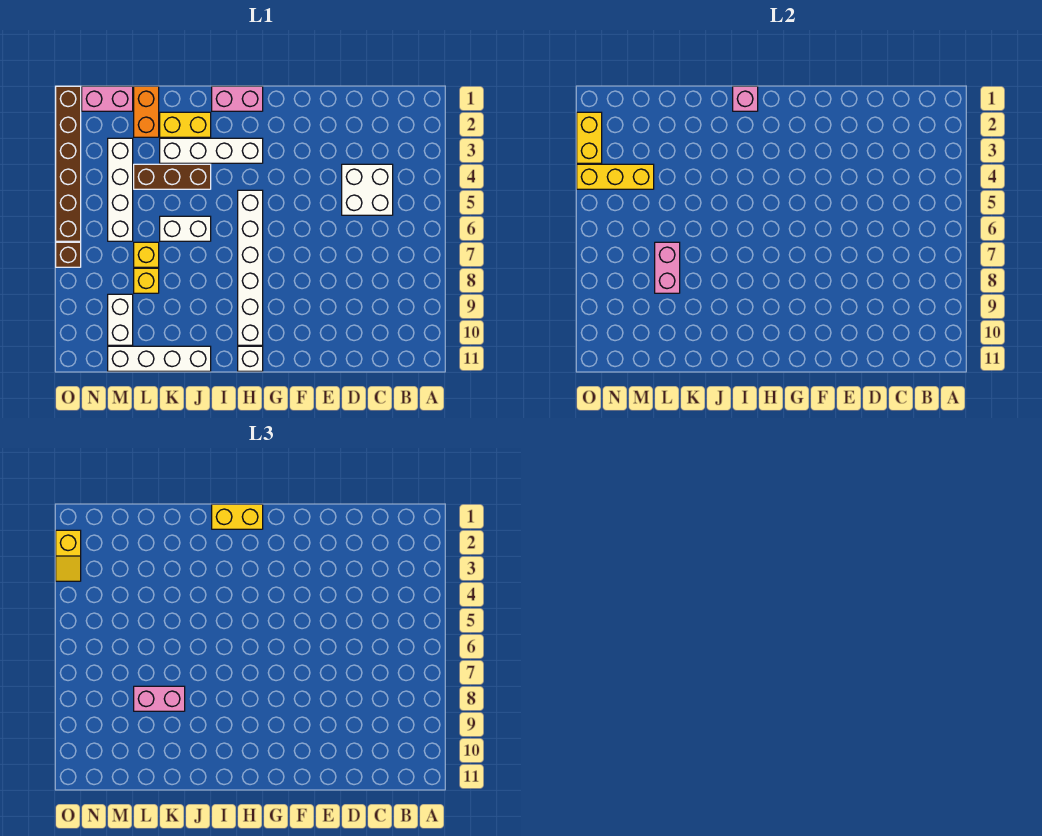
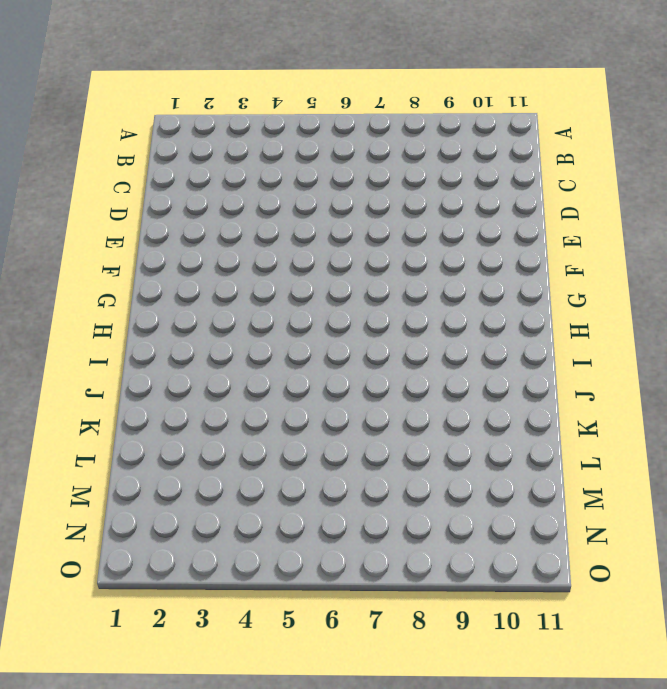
none -> white 2x2 brick [342,164,393,215]
none -> pink 1x2 brick [212,86,263,111]
none -> white 1x4 brick [160,138,263,163]

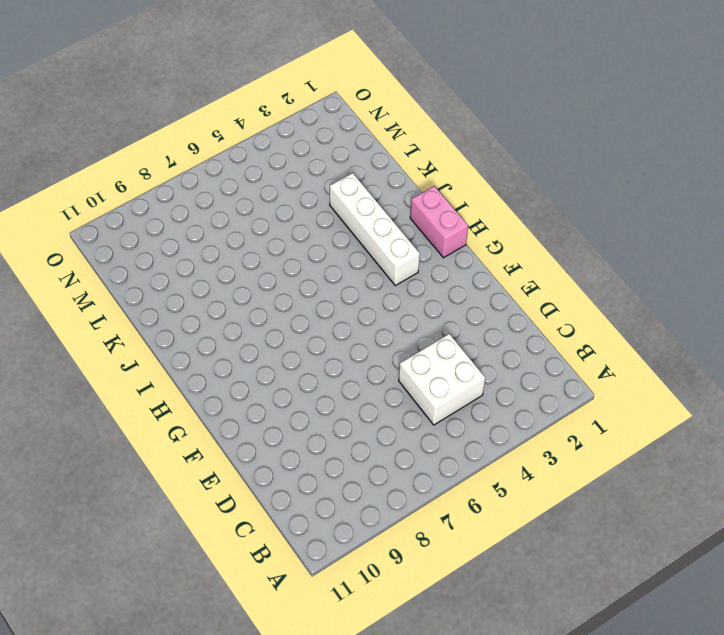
none -> white 1x6 brick [238,190,263,345]
none -> white 1x1 brick [238,346,263,371]
none -> yellow 1x2 brick [160,112,211,137]

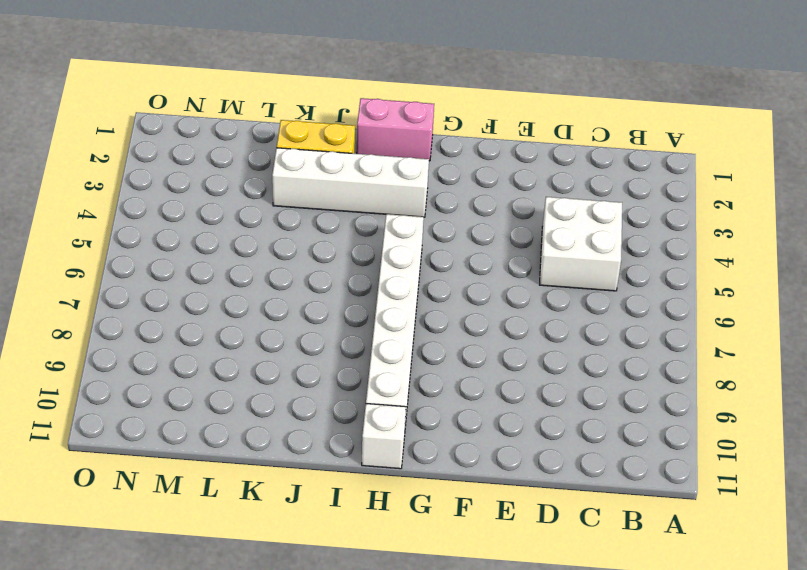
none -> brown 1x3 brick [134,164,211,189]
none -> white 1x2 brick [160,216,211,241]
none -> white 1x4 brick [108,346,211,371]

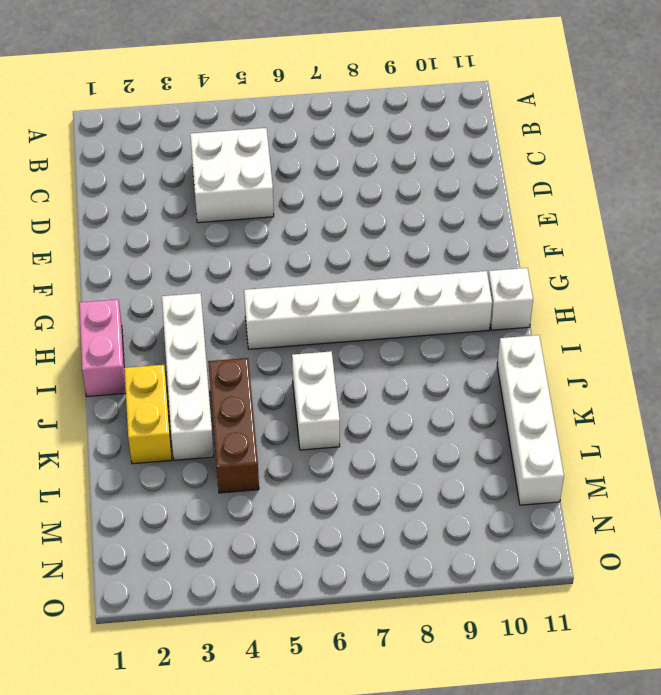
none -> orange 1x2 brick [134,86,159,137]
none -> yellow 1x1 brick [134,242,159,267]
none -> yellow 1x1 brick [134,268,159,293]

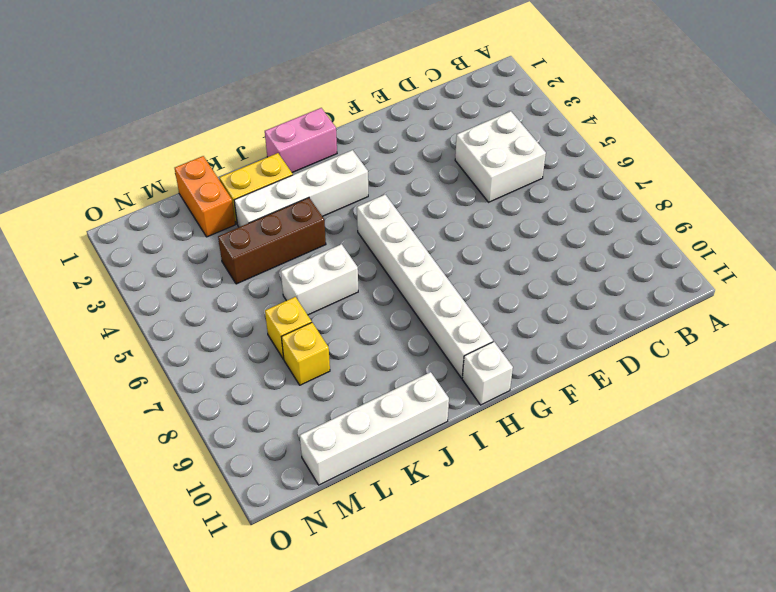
none -> pink 1x2 brick [82,86,133,111]
none -> white 1x4 brick [108,138,133,241]
none -> white 1x2 brick [108,294,133,345]

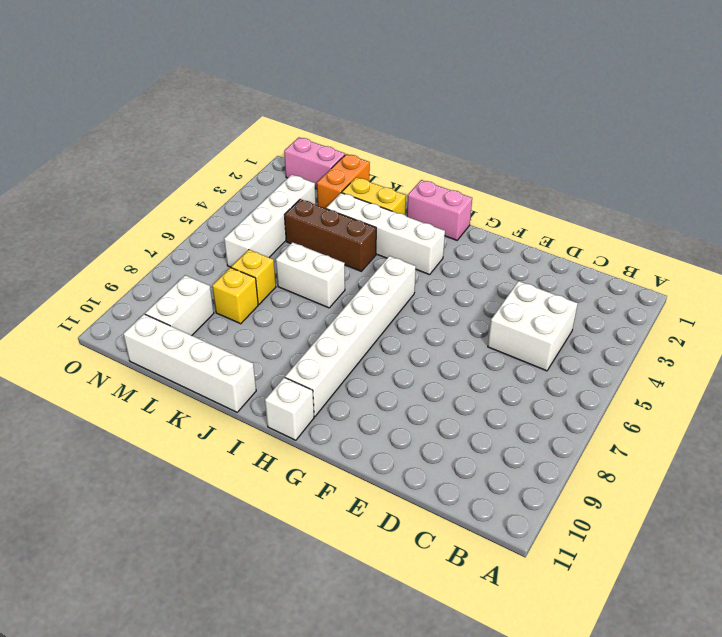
none -> brown 1x6 brick [56,86,81,241]
none -> brown 1x1 brick [56,242,81,267]
none -> pink 1x1 brick [733,86,758,111]

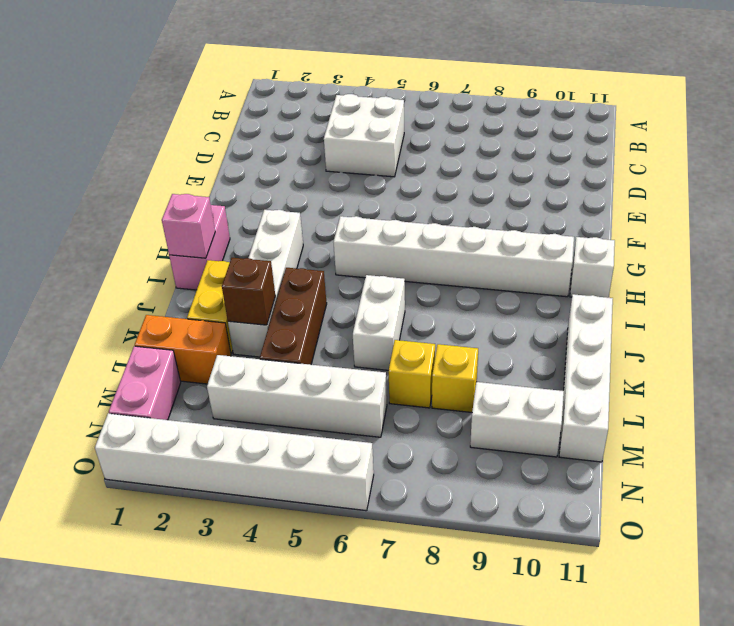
brown 1x1 brick [222,258,275,325] -> brown 1x1 brick moved to [56,242,81,267]
white 1x6 brick [95,413,374,511] -> brown 1x6 brick [56,86,81,241]
none -> pink 1x2 brick [655,242,680,293]
none -> yellow 1x3 brick [577,164,654,189]
none -> yellow 1x2 brick [577,112,602,163]

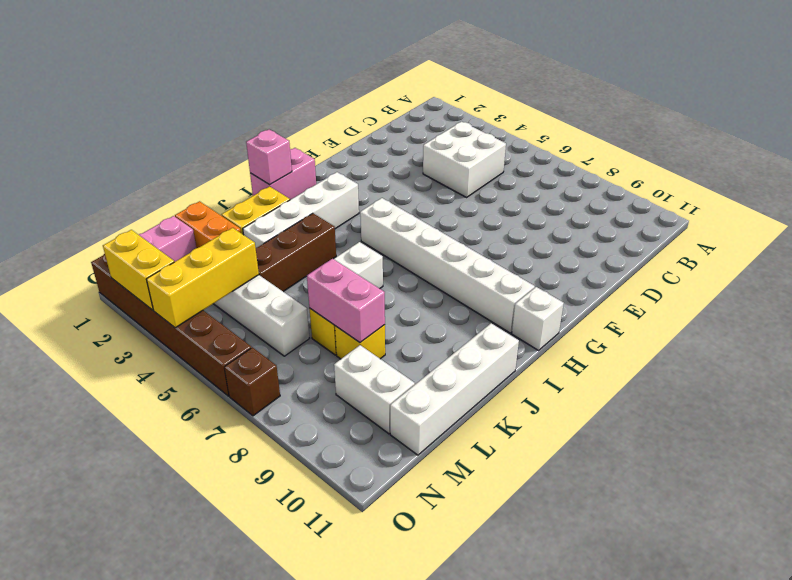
none -> yellow 1x2 brick [212,504,263,529]
none -> pink 1x2 brick [134,686,185,711]
none -> yellow 1x2 slope [56,530,81,581]

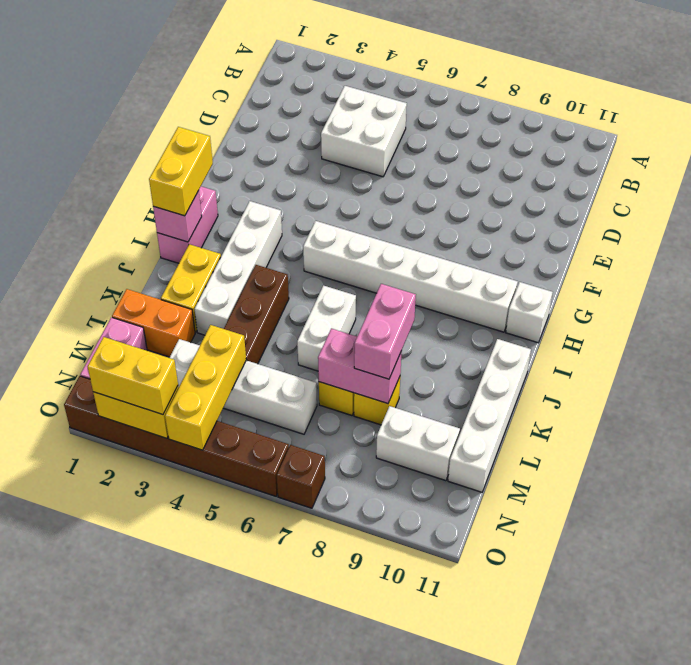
yellow 1x2 brick [88,337,178,415] -> yellow 1x2 slope [56,530,81,581]

